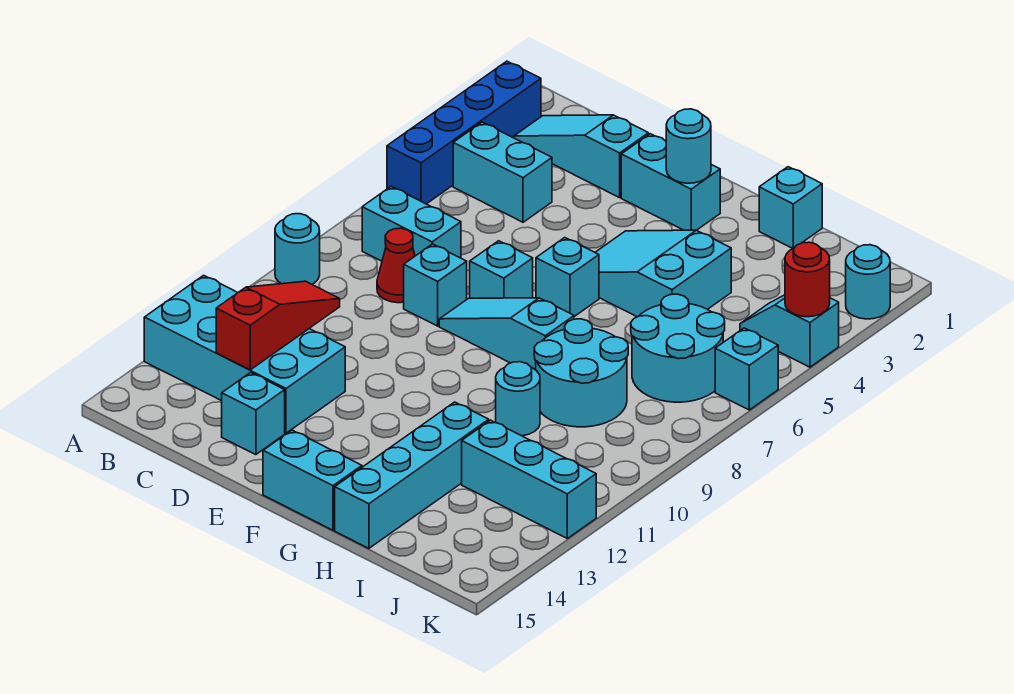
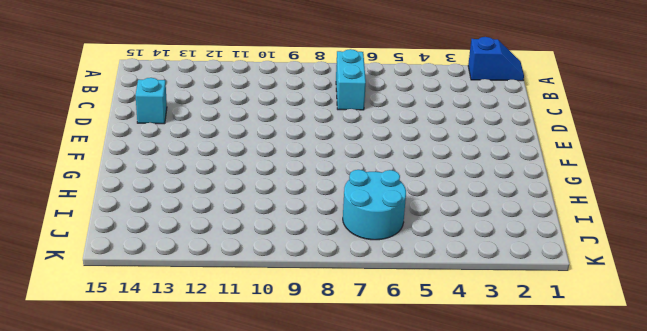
blue 1x2 slope [468,37,524,81] -> blue 1x4 brick [387,61,541,204]
none -> cyan 1x1 round brick [275,214,320,284]
none -> cyan 2x4 brick [144,275,345,433]
none -> cyan 1x3 slope [514,115,648,198]

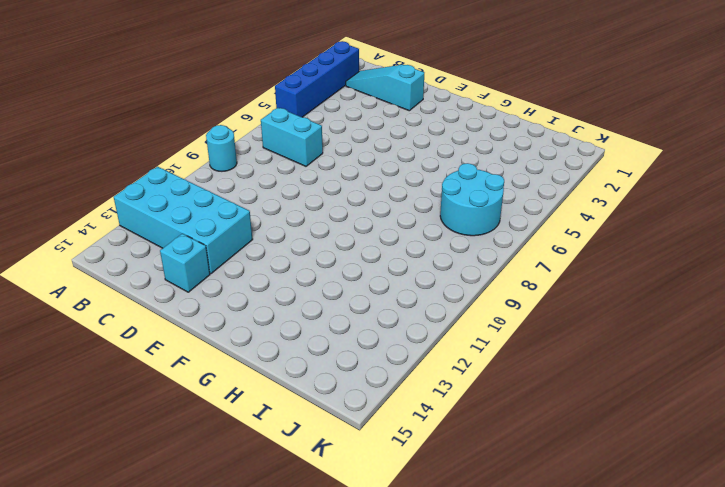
none -> cyan 1x2 brick [453,122,552,222]
none -> red 1x1 cone [377,228,415,303]
none -> cyan 1x1 brick [404,244,467,326]

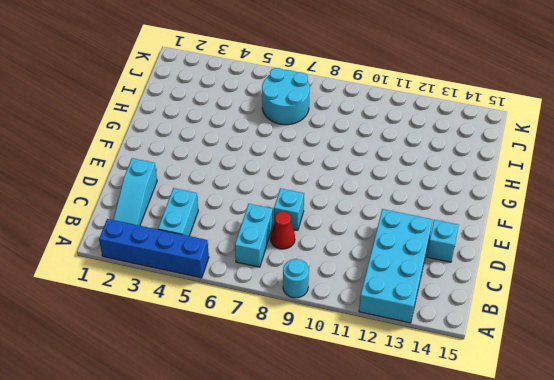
none -> cyan 1x2 brick [621,134,720,230]
none -> cyan 1x1 brick [470,241,533,298]
none -> cyan 1x3 slope [439,298,574,370]

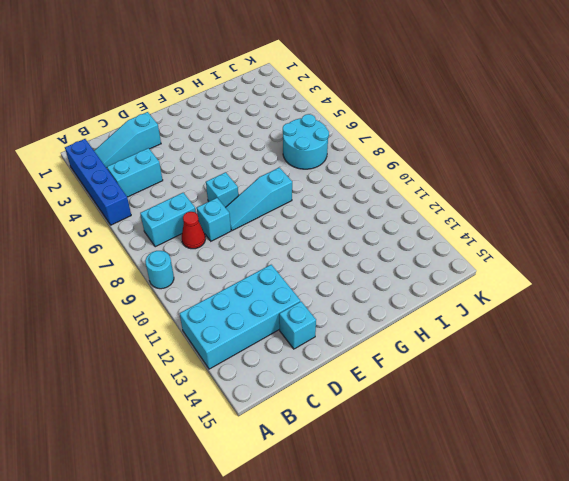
none -> cyan 1x2 brick [621,134,720,230]
none -> cyan 2x3 slope [595,230,731,317]
none -> cyan 1x1 brick [536,238,599,317]

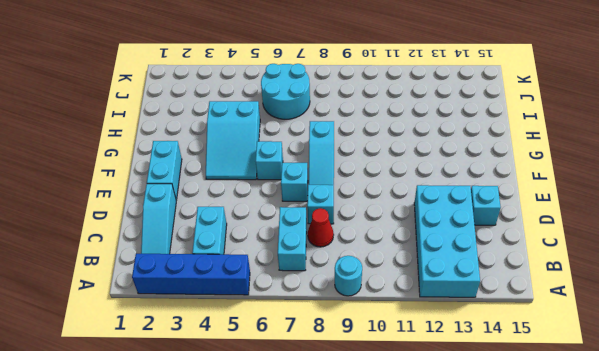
none -> cyan 1x2 brick [263,430,362,530]
none -> cyan 1x1 brick [759,167,822,248]
none -> cyan 2x2 round brick [534,319,628,427]

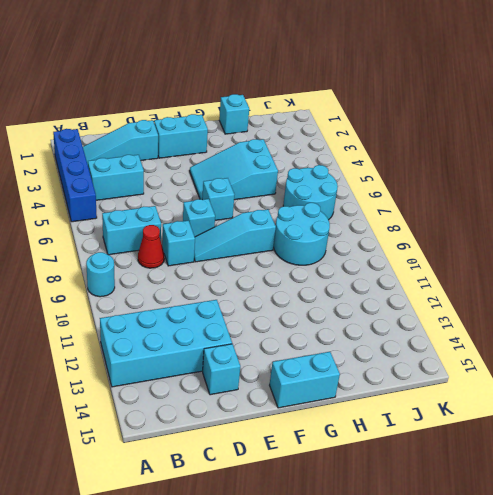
none -> cyan 1x1 round brick [496,362,540,436]
none -> cyan 1x4 brick [335,402,489,548]
none -> cyan 1x3 brick [462,420,596,538]

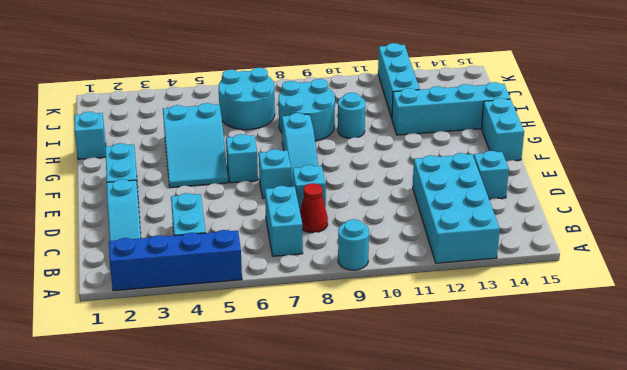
none -> cyan 1x2 slope [740,295,839,367]
none -> cyan 1x1 round brick [846,245,890,319]
none -> cyan 1x1 brick [715,328,778,410]

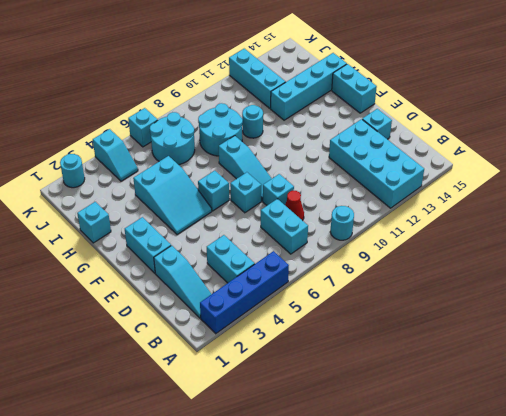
none -> red 1x3 slope [216,281,340,370]
none -> cyan 1x1 round brick [666,109,711,183]
none -> red 1x1 round brick [785,242,830,317]

